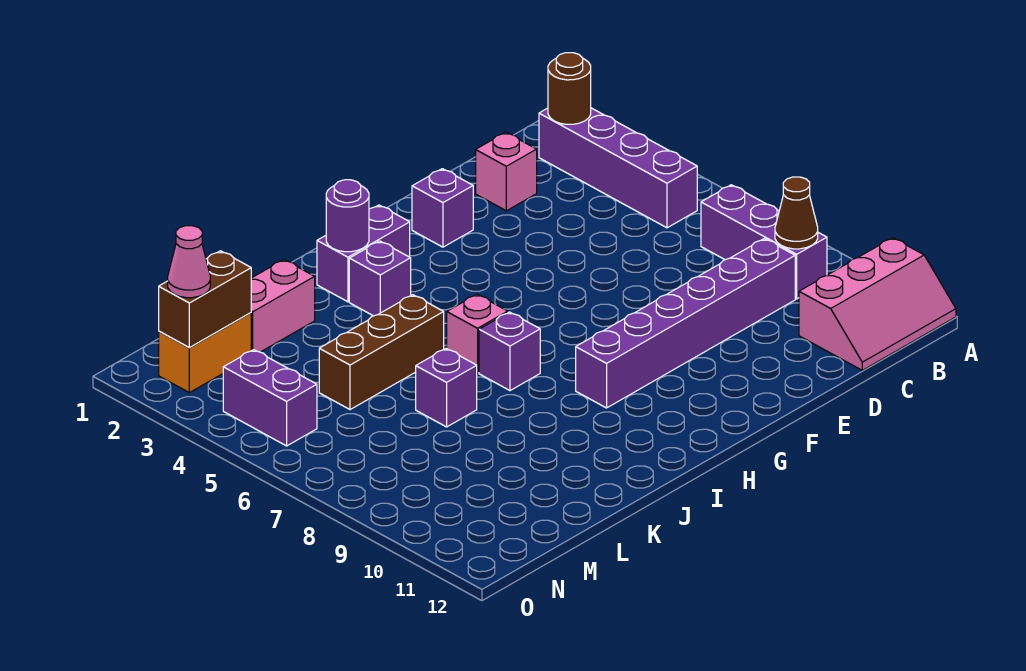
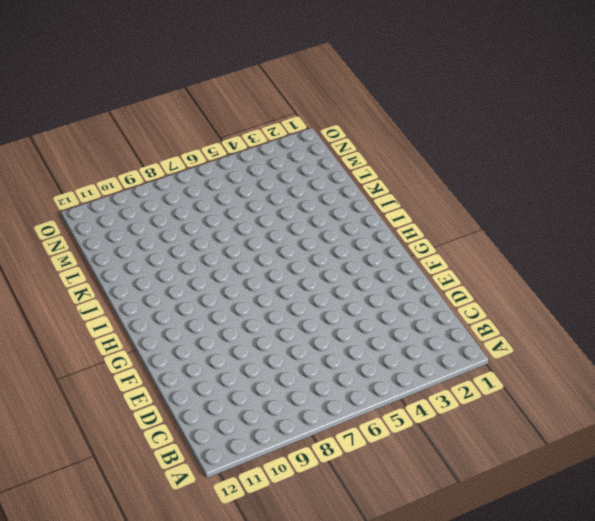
none -> pink 2x3 slope [799,238,956,370]
none -> purple 1x4 brick [539,108,697,228]
none -> purple 1x3 brick [701,185,827,299]

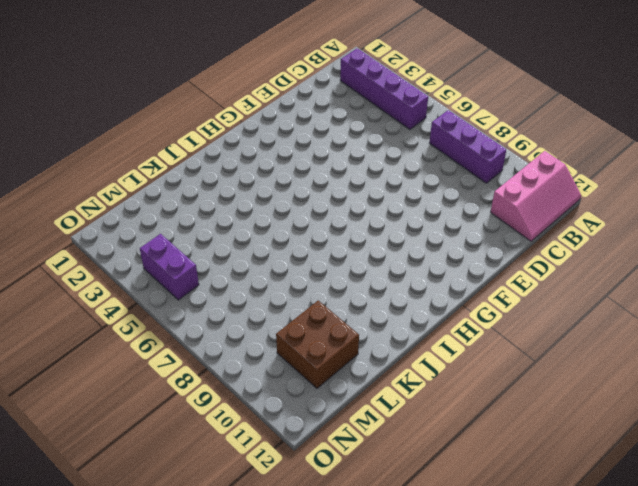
brown 2x2 brick [276,301,359,388] -> none
none -> purple 1x6 brick [576,239,795,408]
none -> pink 1x1 brick [476,132,537,211]
none -> purple 1x1 brick [412,169,473,247]

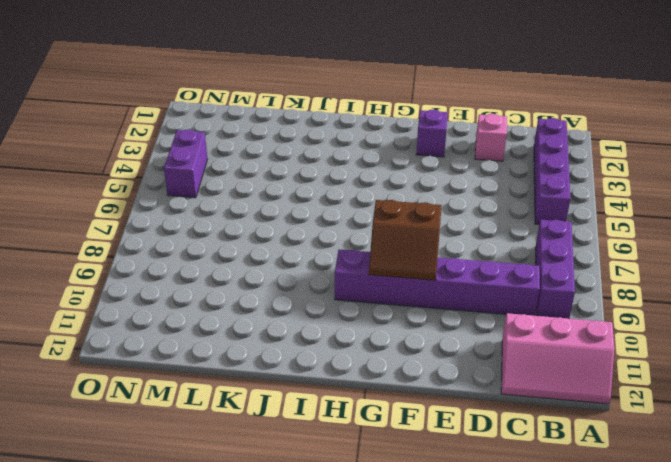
brown 2x2 slope [369,200,442,280] -> none
none -> purple 1x2 brick [317,205,410,302]
none -> purple 1x1 brick [349,241,411,316]
none -> pink 1x1 brick [447,294,508,373]

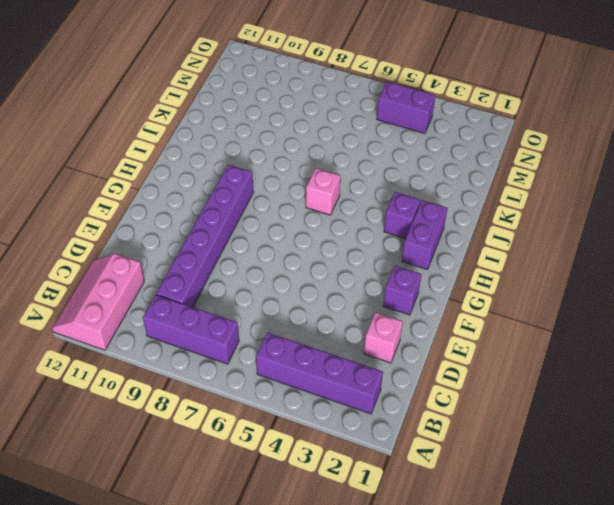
none -> purple 1x1 brick [479,312,540,391]
none -> brown 1x3 brick [319,295,444,410]
none -> pink 1x2 brick [251,260,315,352]

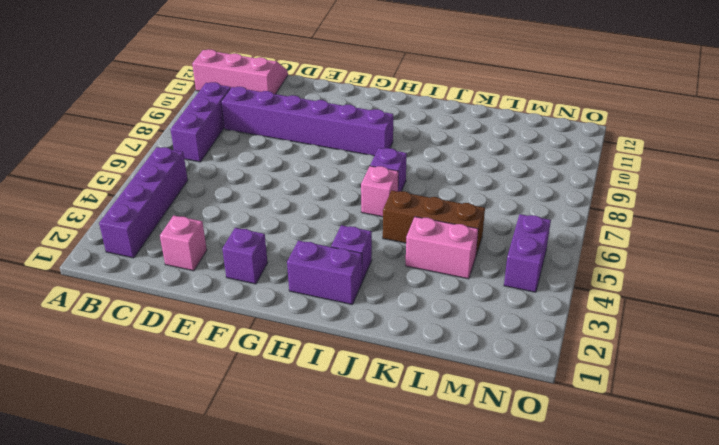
pink 1x2 brick [406,217,478,279] -> pink 1x2 brick moved to [251,260,315,352]
none -> purple 1x1 brick [416,348,477,427]
none -> orange 1x2 brick [159,313,251,393]
none -> brown 1x1 round brick [548,53,591,124]

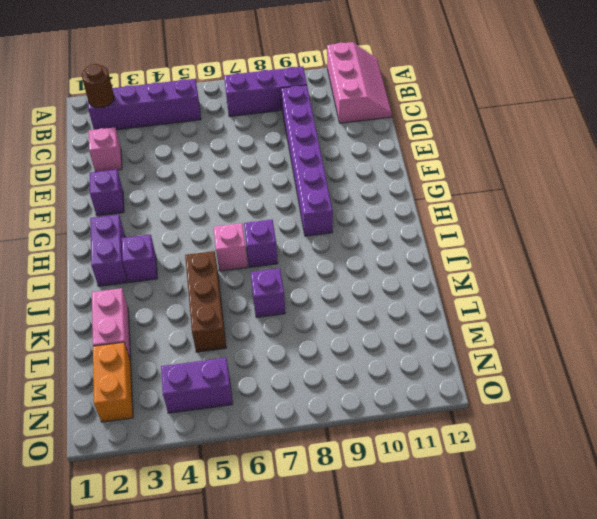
none -> brown 1x1 cone [775,177,818,249]
none -> purple 1x1 round brick [326,180,369,252]
none -> brown 1x2 brick [159,251,251,348]

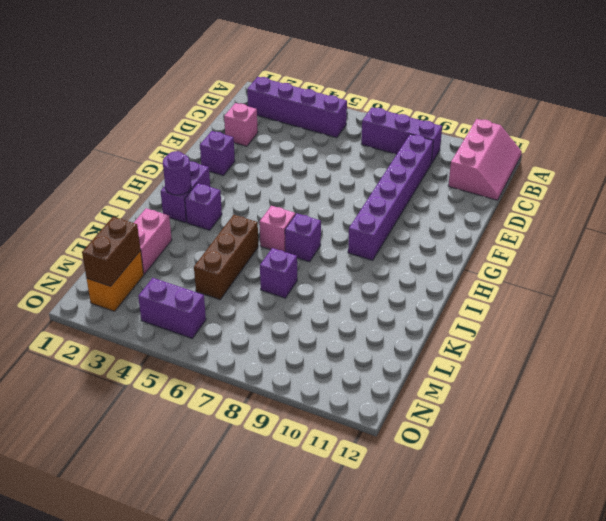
none -> brown 1x1 round brick [548,53,591,124]
none -> brown 1x1 cone [775,177,818,249]
none -> pink 1x1 cone [168,226,210,298]

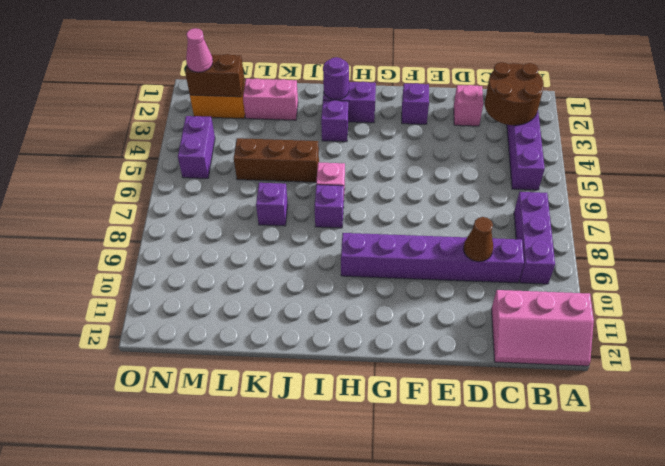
brown 2x2 round brick [485,62,544,125] -> brown 1x1 round brick [548,53,591,124]
brown 1x1 cone [463,217,493,262] -> brown 1x1 cone moved to [775,177,818,249]

